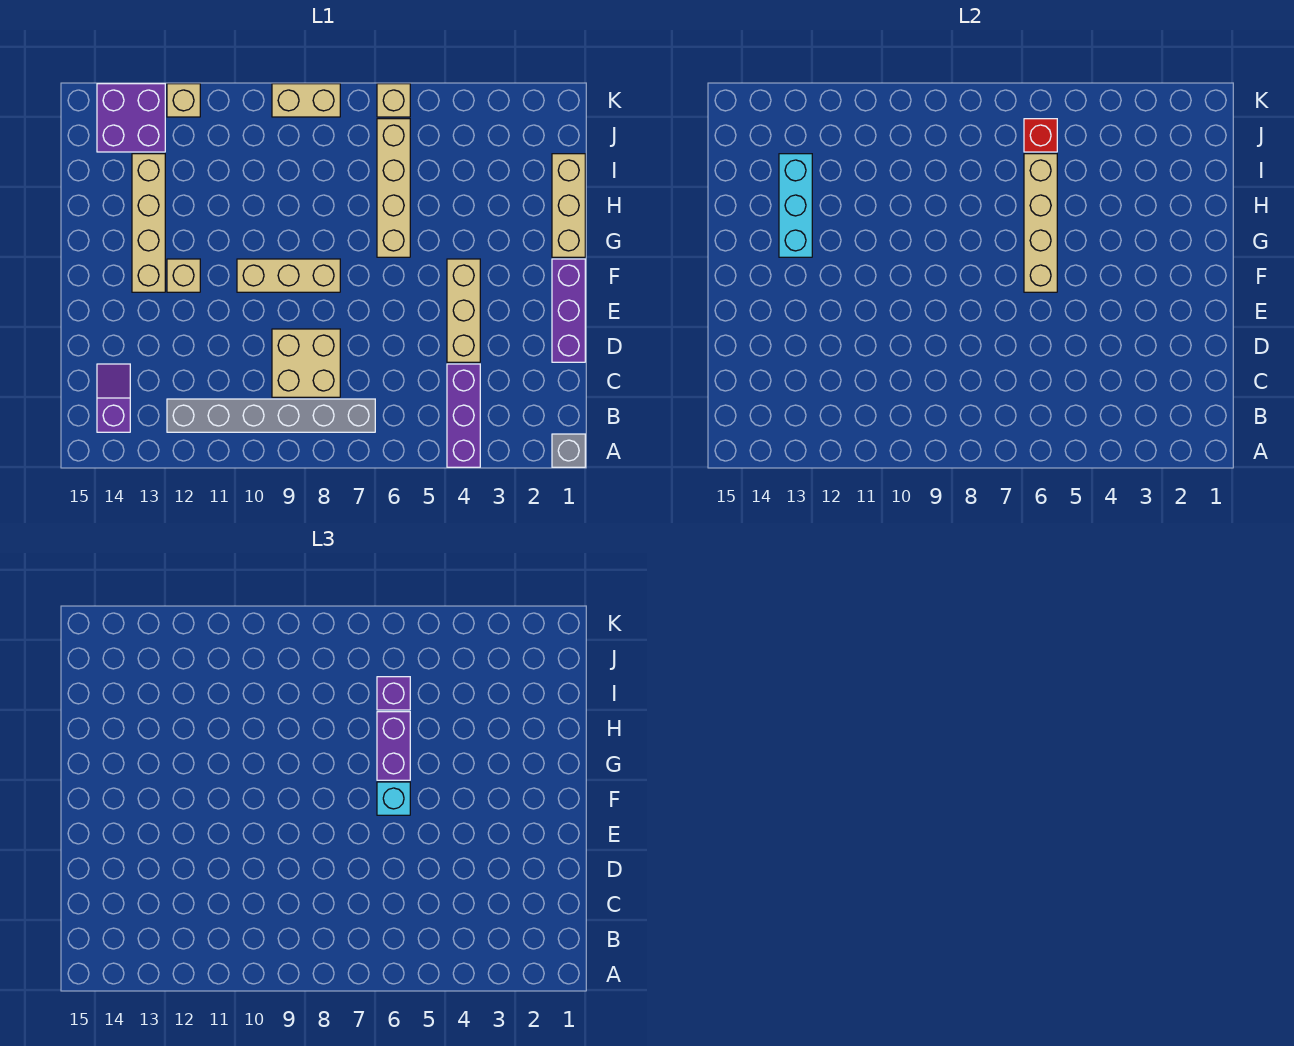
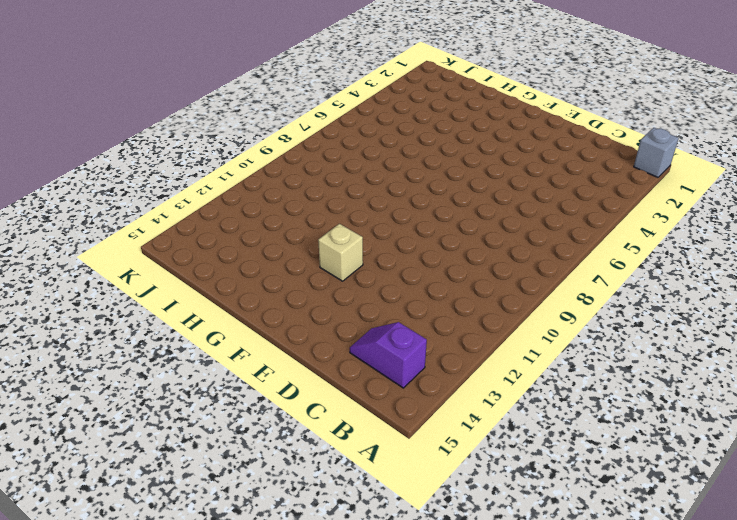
none -> purple 1x3 brick [447,364,480,467]
none -> grey 1x6 brick [167,399,375,432]
none -> tan 2x2 brick [272,329,340,397]

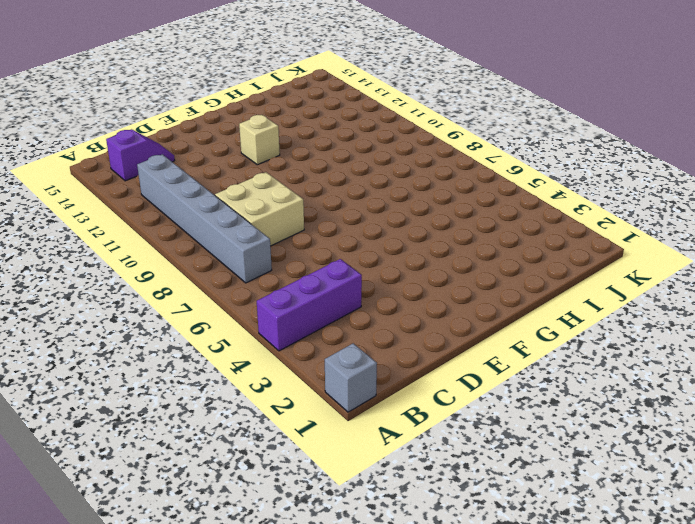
none -> purple 1x3 brick [552,259,585,362]
none -> tan 1x3 brick [447,259,480,362]
none -> tan 1x3 brick [237,259,340,292]

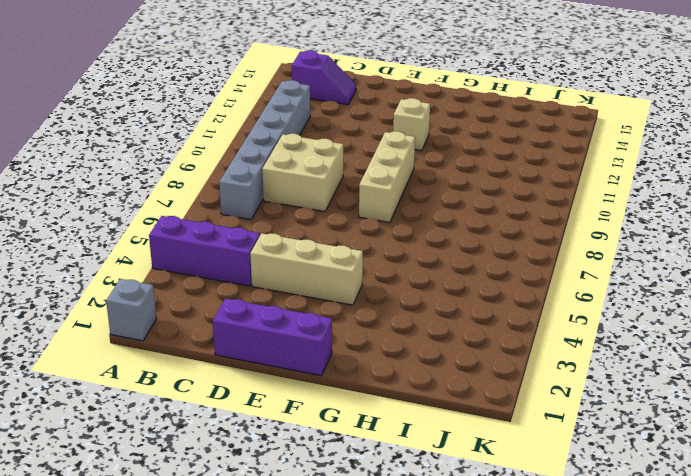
none -> tan 1x4 brick [132,154,165,292]
none -> tan 1x3 brick [552,154,585,257]
none -> tan 1x4 brick [377,119,410,257]

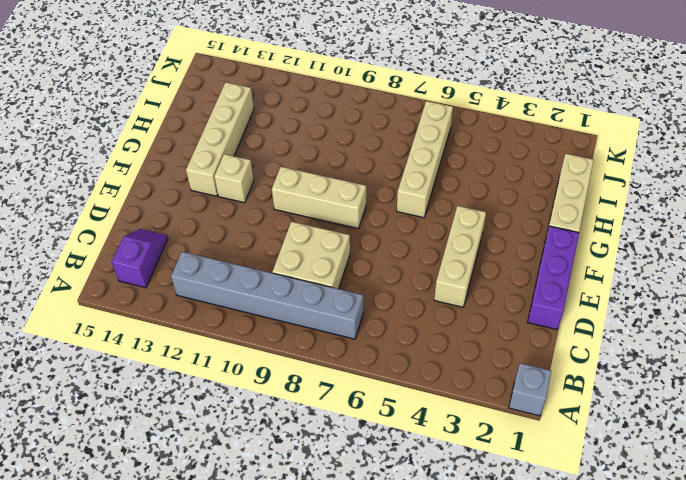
none -> purple 1x3 brick [447,364,480,467]
none -> purple 2x2 brick [97,84,165,152]
none -> tan 1x1 brick [377,84,410,117]

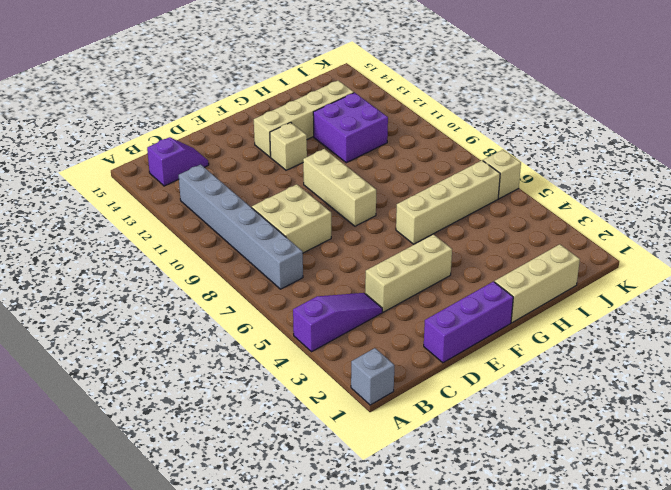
purple 1x3 slope [293,293,382,352] -> purple 1x3 brick [447,364,480,467]
purple 2x2 brick [313,93,388,163] -> purple 2x2 brick moved to [97,84,165,152]
none -> tan 1x2 brick [272,84,340,117]
none -> tan 1x1 brick [167,84,200,117]
none -> tan 1x4 brick [1024,154,1057,292]

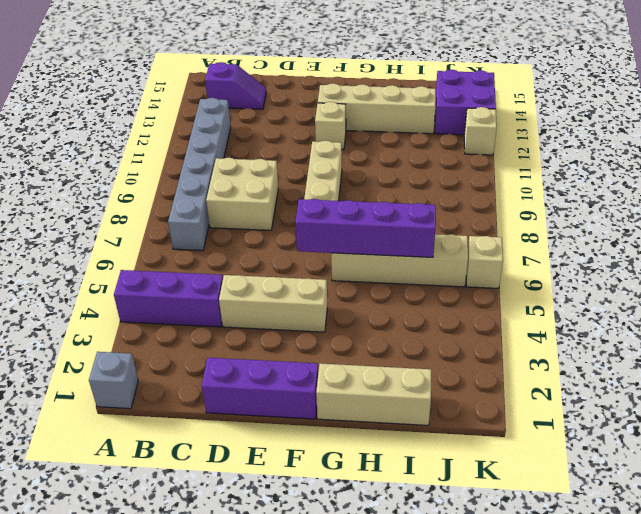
purple 1x4 brick [295,199,436,257] -> tan 1x4 brick [1024,154,1057,292]
none -> tan 1x2 brick [272,84,340,117]
none -> cyan 1x3 brick [779,154,812,257]
none -> red 1x1 brick [1024,119,1057,152]

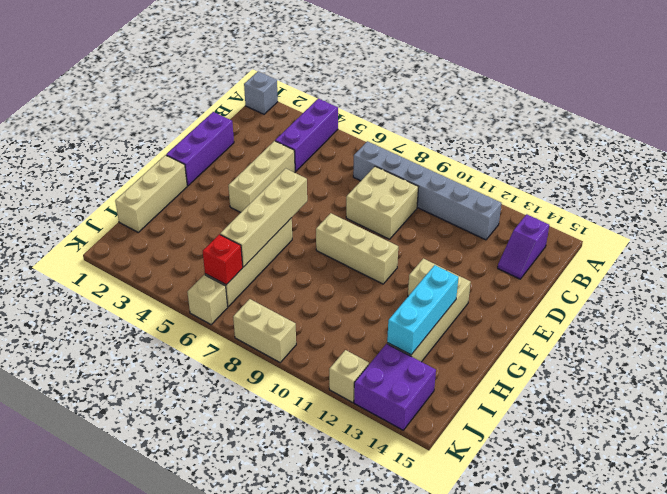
none -> cyan 1x1 brick [377,782,410,815]
none -> purple 1x2 brick [377,712,410,780]
none -> purple 1x1 brick [377,677,410,710]

